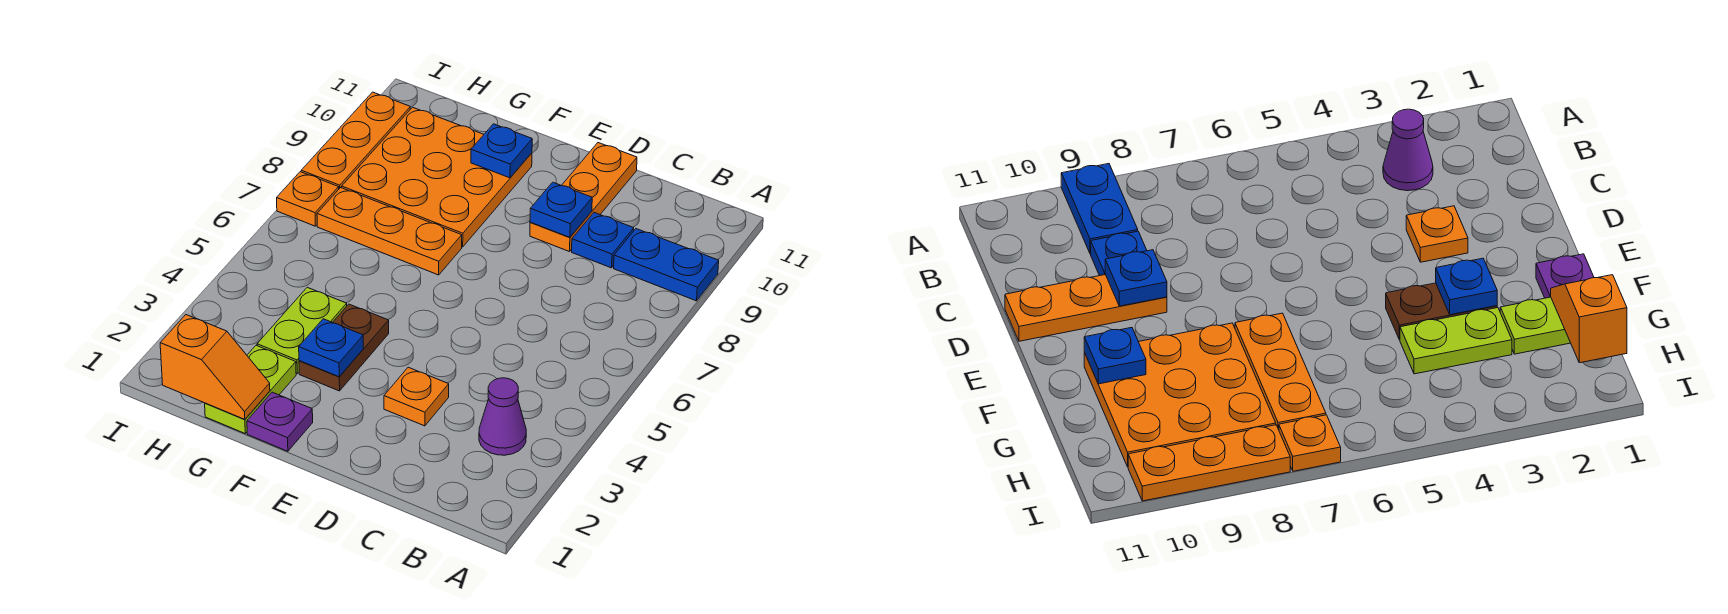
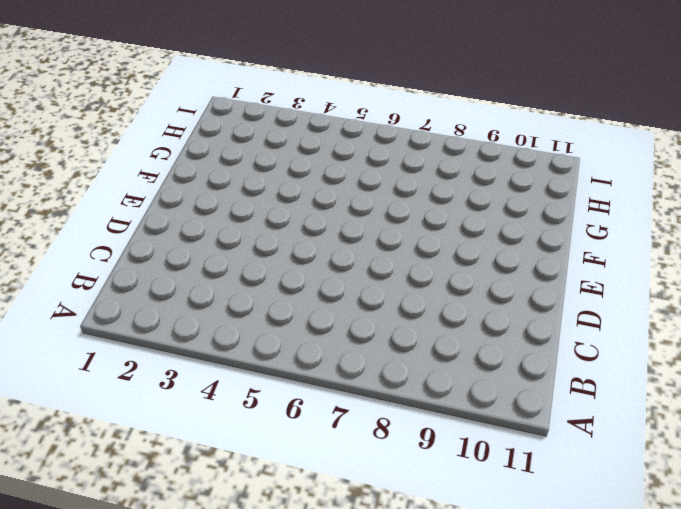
none -> blue 1x2 plate [614,229,719,301]
none -> purple 1x1 cone [479,378,526,455]
none -> blue 1x1 plate [572,213,634,268]

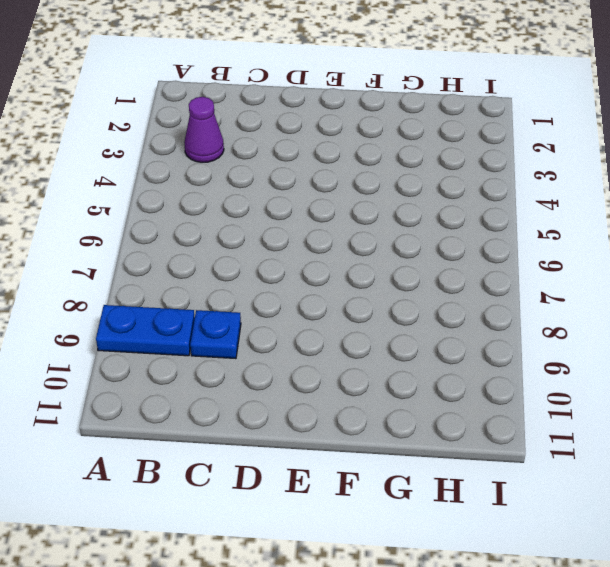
none -> orange 1x1 plate [384,367,449,426]
none -> orange 1x3 plate [530,143,637,252]
none -> purple 1x1 plate [247,392,313,451]

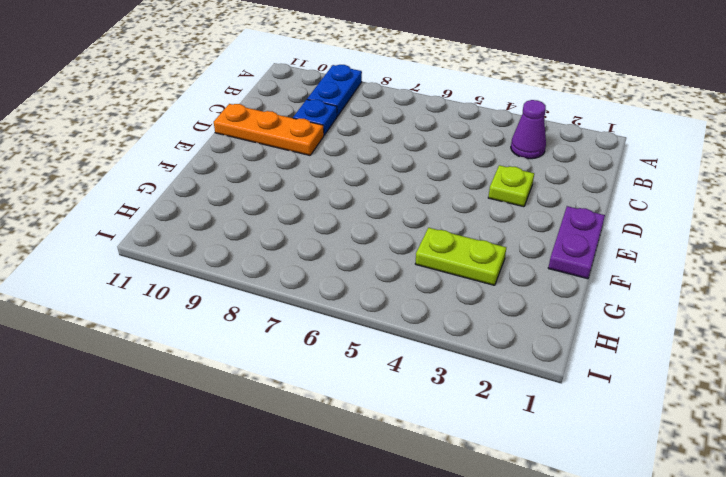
lime 1x1 plate [488,165,534,207] -> orange 1x1 plate [384,367,449,426]
purple 1x2 plate [548,206,605,279] -> purple 1x1 plate [247,392,313,451]
none -> brown 1x2 plate [299,304,389,391]
none -> orange 1x3 plate [317,188,462,275]
none -> orange 3x3 plate [342,107,532,247]

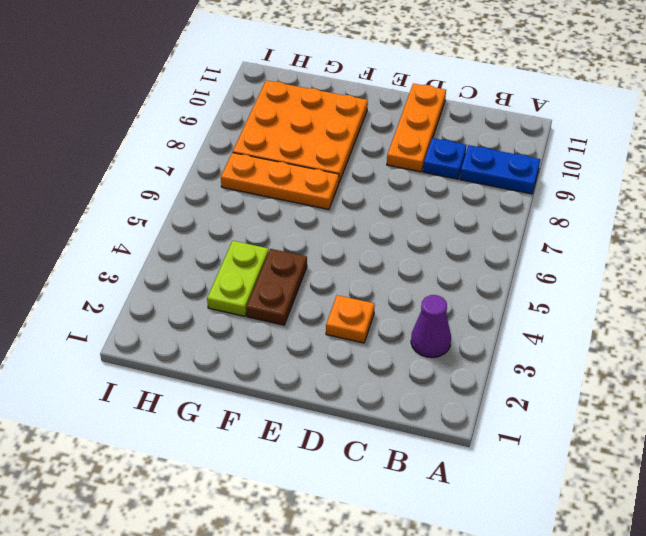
none -> purple 1x1 plate [247,392,313,451]
none -> lime 1x2 plate [205,345,296,433]
none -> orange 1x1 plate [277,172,339,226]

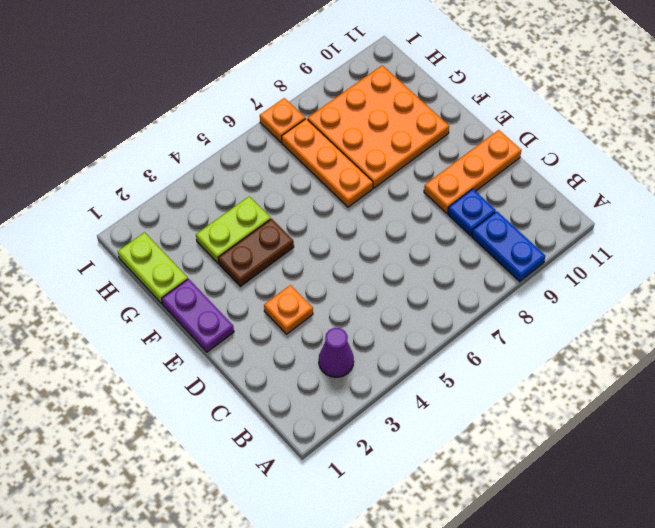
purple 1x2 plate [162,279,234,352] -> purple 1x1 plate [247,392,313,451]
lime 1x2 plate [118,233,188,304] -> lime 1x2 plate turned to [205,345,296,433]
none -> orange 1x3 plate [301,92,410,189]
none -> blue 1x1 plate [530,182,592,237]
none -> blue 1x1 plate [299,319,364,377]

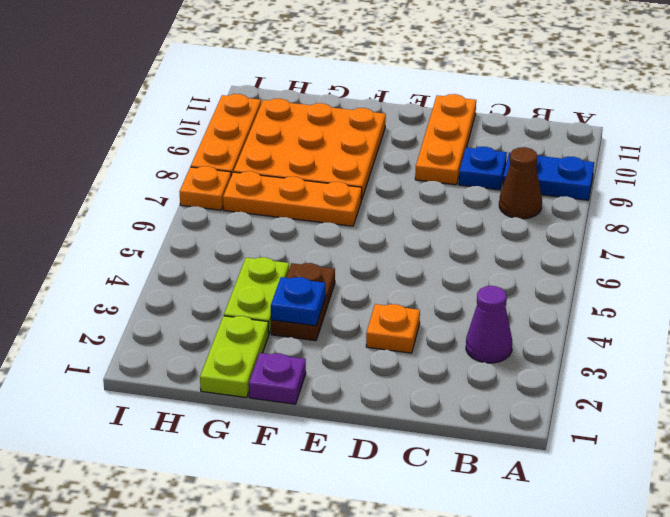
brown 1x1 cone [499,147,542,219] -> none
none -> blue 1x1 plate [530,182,592,237]
none -> blue 1x1 plate [471,124,532,178]
none -> orange 1x2 slope [160,315,270,419]

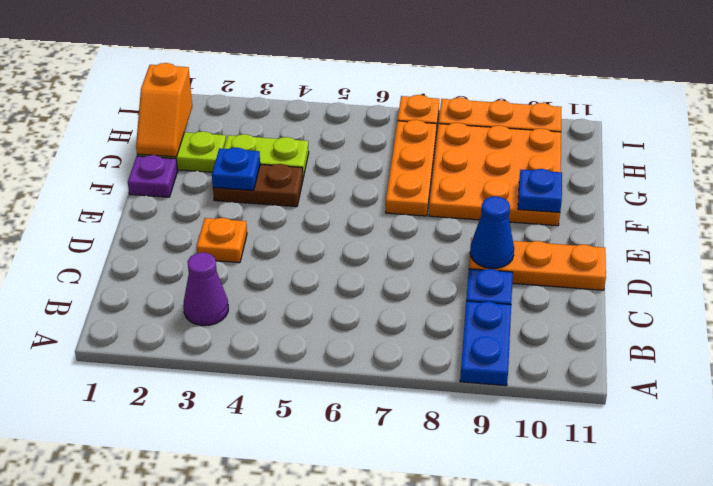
blue 1x1 cone [470,196,514,268] -> blue 1x1 plate [530,182,592,237]

